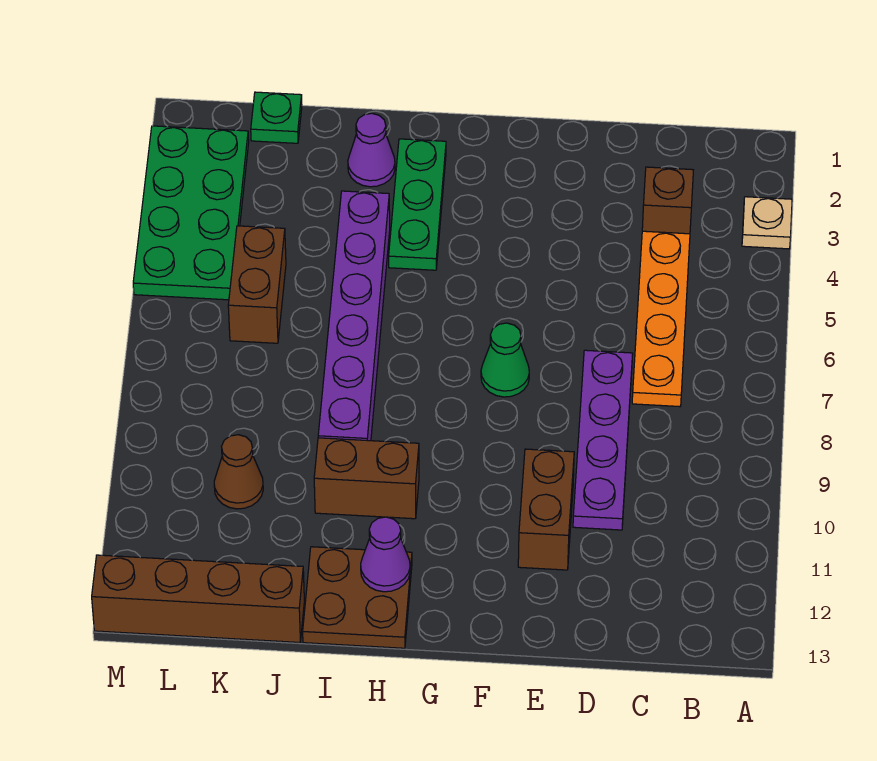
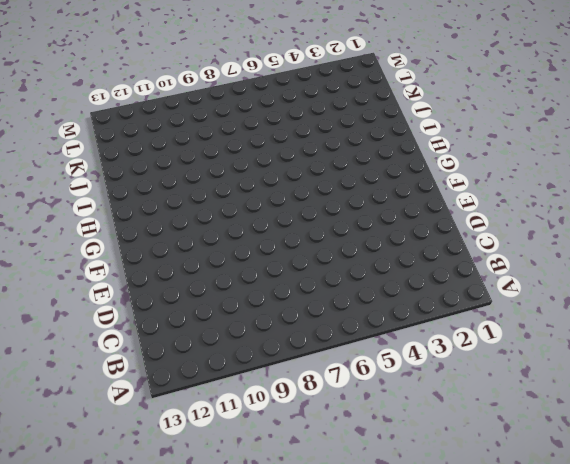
none -> tan 1x1 plate [742,197,792,249]
none -> brown 1x1 brick [642,167,693,234]
none -> orange 1x4 plate [632,231,690,407]

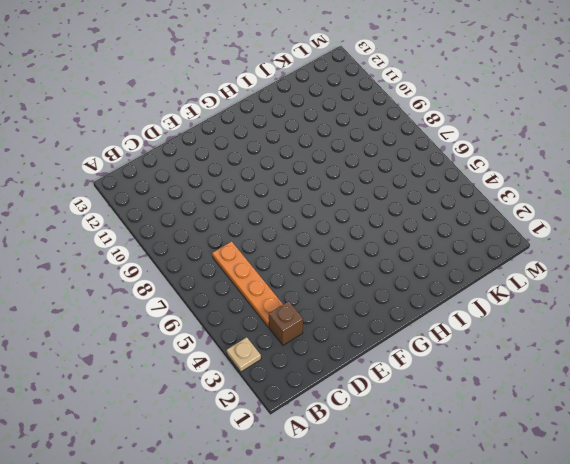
none -> purple 1x4 plate [573,350,633,530]
none -> brown 1x2 brick [518,449,574,570]
none -> green 1x1 cone [481,323,529,397]

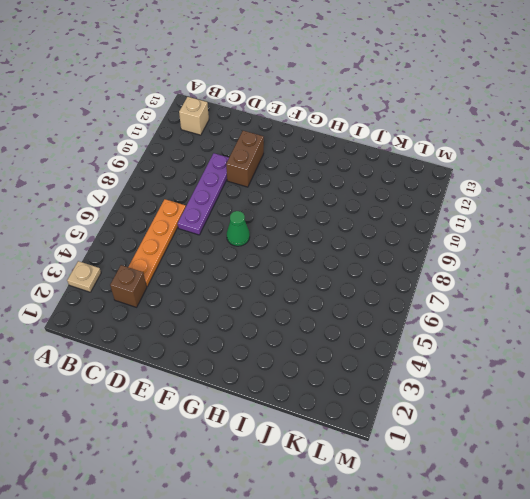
tan 1x1 brick [179,97,209,135] -> none
none -> green 1x3 plate [389,139,446,270]
none -> brown 1x2 brick [314,438,419,519]
none -> brown 2x2 plate [303,547,412,648]

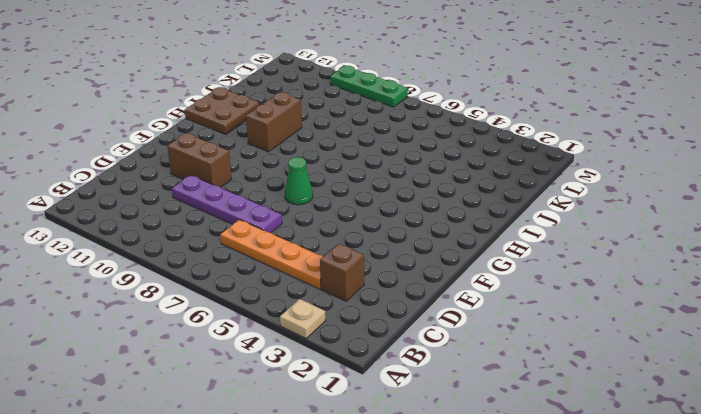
green 1x3 plate [330,66,408,107] -> green 1x3 plate moved to [389,139,446,270]
none -> purple 1x1 cone [348,113,395,187]
none -> purple 1x6 brick [318,191,390,441]
none -> brown 1x4 brick [92,555,304,642]

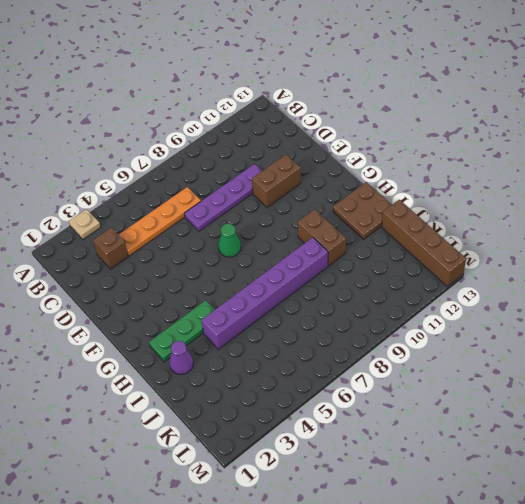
none -> green 1x1 plate [251,92,302,143]
none -> brown 1x2 brick [228,226,286,343]
none -> brown 1x1 cone [214,435,263,509]

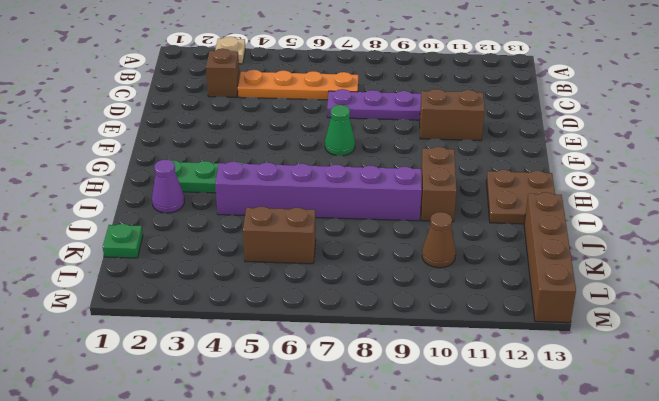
none -> green 2x4 plate [133,126,249,300]
none -> purple 1x1 cone [361,517,410,592]

